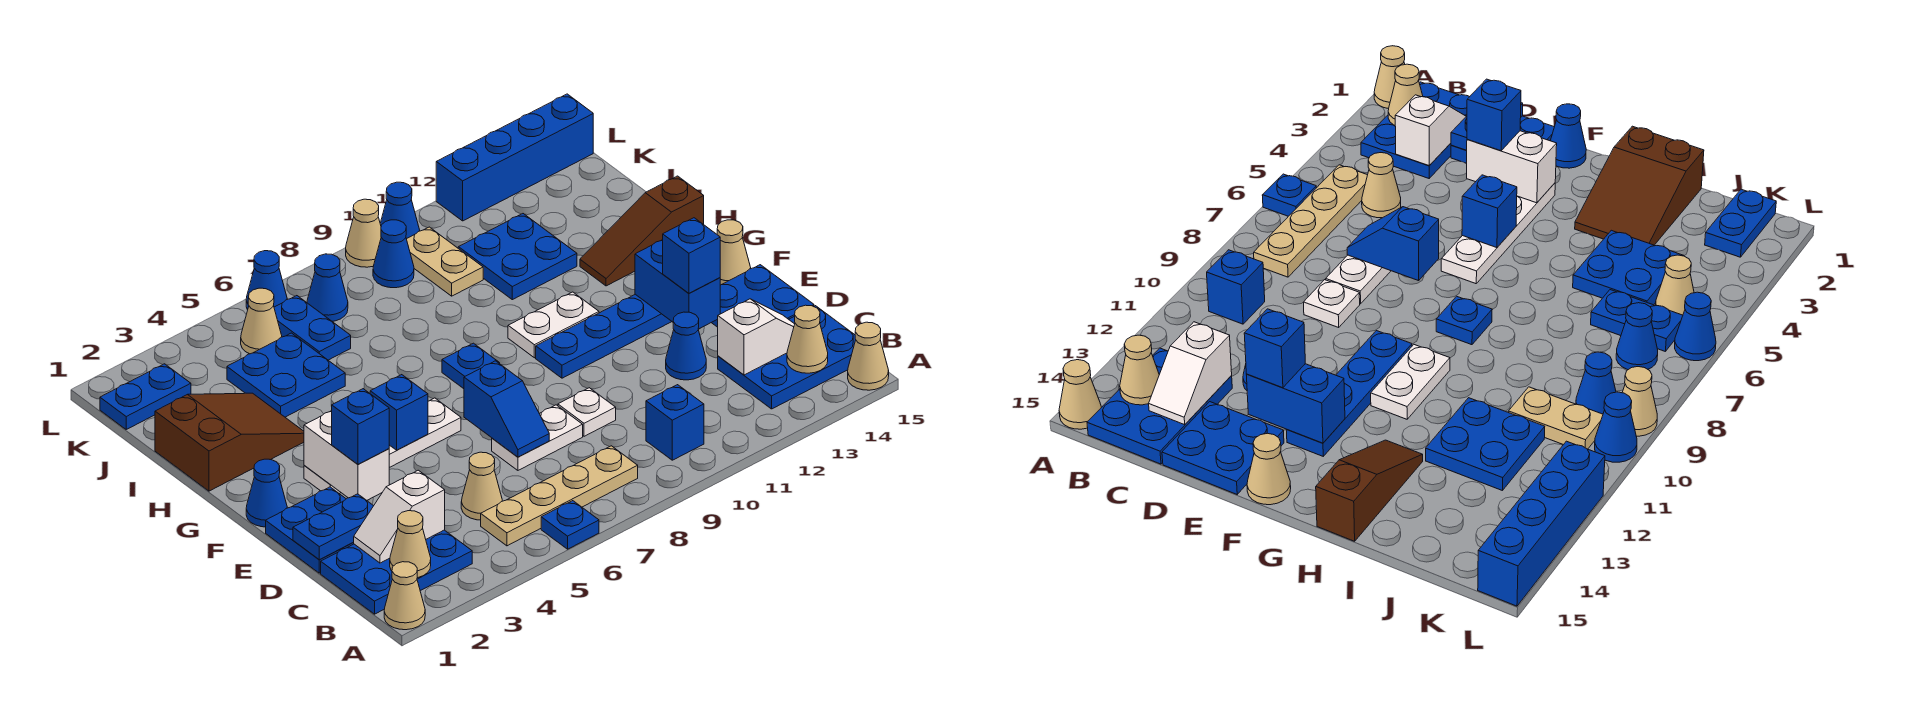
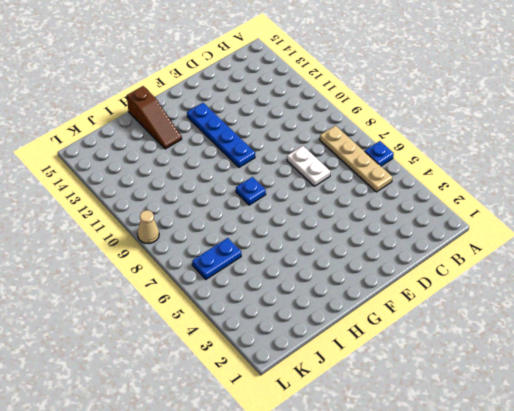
none -> tan 1x1 cone [384,562,425,630]
none -> tan 1x1 cone [848,322,889,390]
none -> blue 2x3 plate [321,530,472,614]
none -> blue 1x1 brick [646,385,704,460]

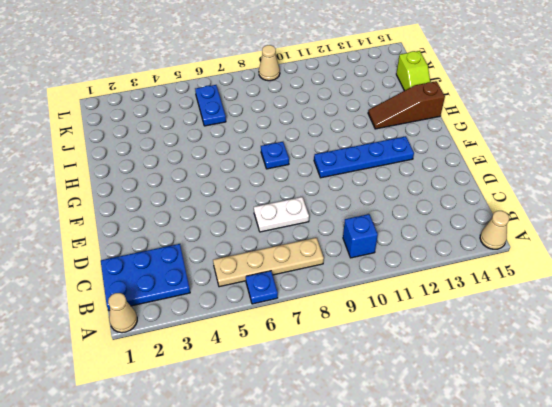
lime 1x2 slope [396,51,430,91] -> none
none -> blue 2x3 plate [718,306,856,409]
none -> tan 1x1 cone [461,452,502,520]
none -> blue 2x2 plate [266,487,354,573]
none -> white 1x1 plate [558,388,616,436]

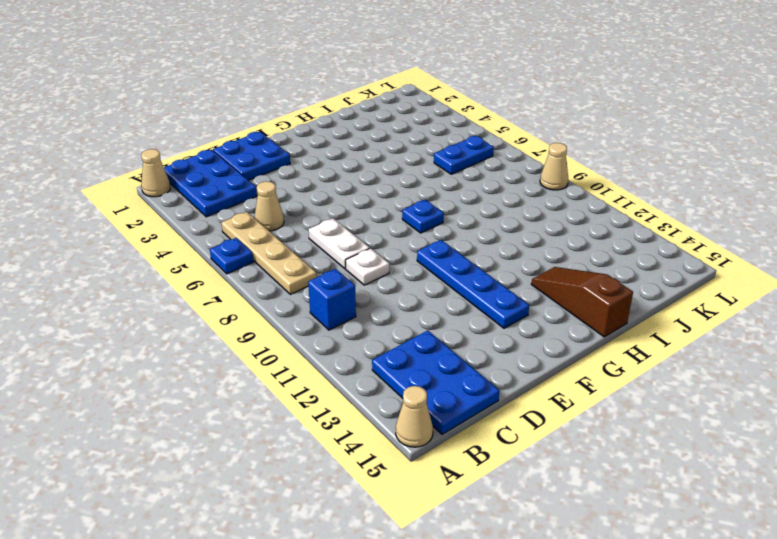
none -> blue 1x1 cone [666,312,706,380]
none -> blue 2x2 plate [712,265,814,327]
none -> blue 1x1 cone [246,459,287,527]
none -> white 1x4 plate [304,398,461,494]

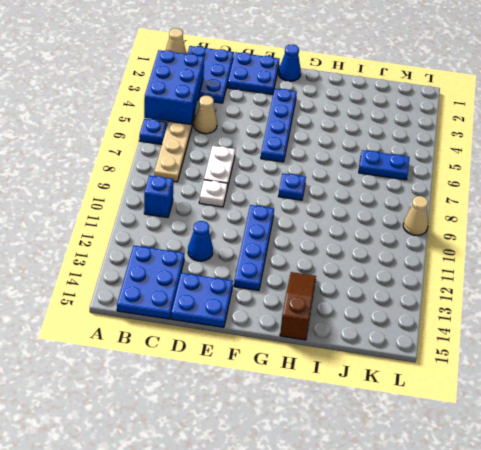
blue 2x3 brick [144,50,204,124] -> none
blue 1x4 plate [261,89,297,162] -> white 1x4 plate [304,398,461,494]
none -> tan 1x1 cone [848,322,889,390]
none -> tan 1x1 cone [717,220,751,285]
none -> white 1x2 plate [508,292,599,358]
none -> brown 2x3 slope [155,393,304,491]

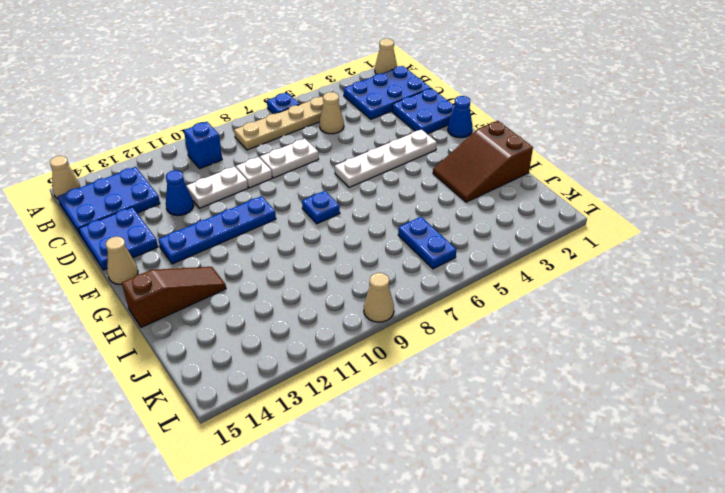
white 1x2 plate [186,166,248,208] -> white 1x2 plate moved to [508,292,599,358]
none -> blue 2x2 plate [227,333,345,417]
none -> blue 2x2 plate [458,214,577,300]
none -> tan 1x2 plate [407,227,483,296]
none -> blue 1x2 plate [100,364,191,429]

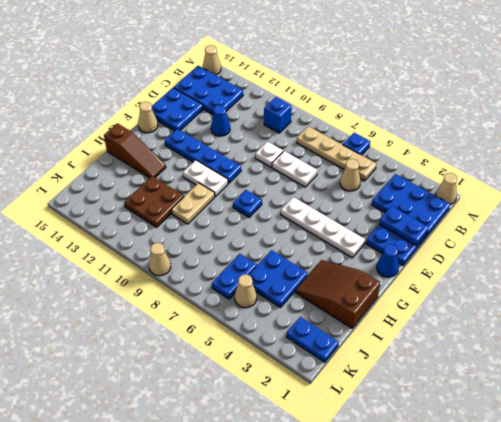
tan 1x2 plate [171,183,215,224] -> tan 1x2 plate moved to [407,227,483,296]
brown 2x2 plate [124,176,184,227] -> blue 2x2 plate [458,214,577,300]
none -> blue 1x1 cone [307,254,348,321]
none -> blue 1x1 cone [373,220,414,288]
none -> blue 1x1 cone [246,251,287,310]
none -> blue 1x1 cone [380,182,420,239]

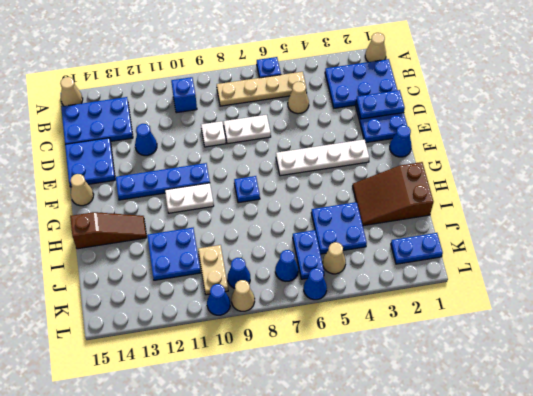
none -> blue 1x4 brick [436,94,593,221]
none -> tan 1x1 cone [390,511,431,578]
none -> tan 1x1 cone [787,305,828,373]
none -> white 1x2 slope [353,470,445,563]

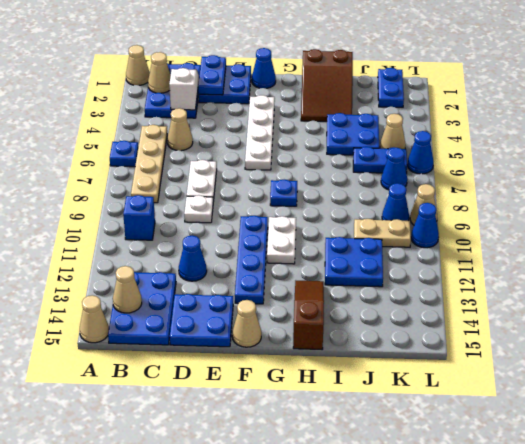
none -> blue 1x4 brick [436,94,593,221]
none -> white 1x2 slope [718,299,795,375]
none -> blue 1x2 slope [464,361,549,457]
none -> white 1x2 brick [304,411,389,500]

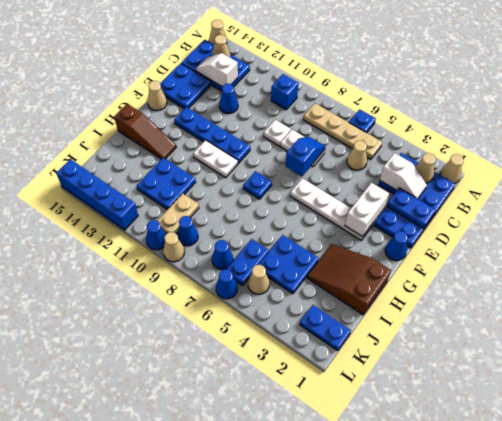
none -> blue 1x2 brick [635,240,720,329]
none -> blue 1x1 brick [370,375,428,450]
none -> blue 1x1 brick [332,389,389,464]
none -> blue 1x1 brick [663,218,720,293]

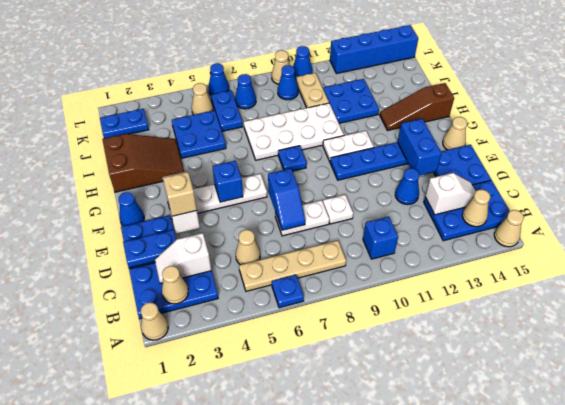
tan 1x1 brick [163,172,197,216] -> blue 1x1 brick [332,389,389,464]
white 2x4 plate [244,103,344,160] -> none
none -> blue 1x1 brick [663,218,720,293]

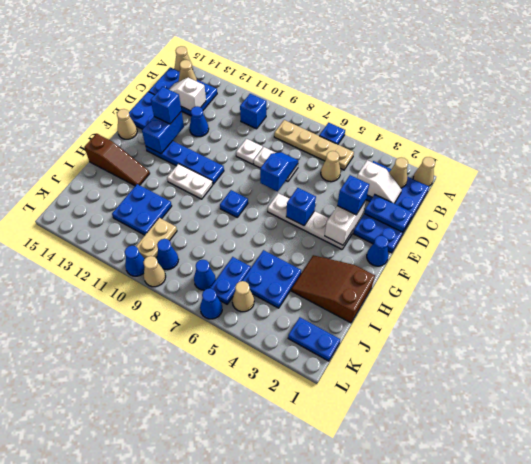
none -> blue 1x4 brick [436,94,593,221]

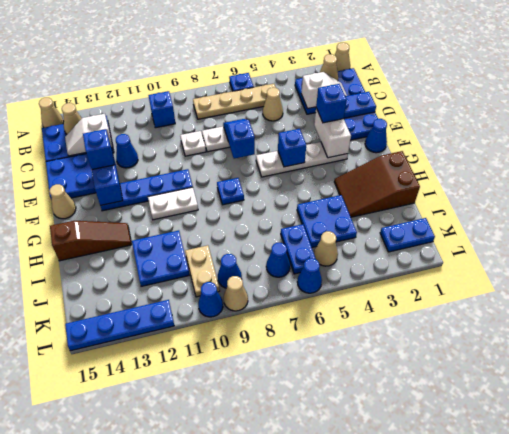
blue 1x4 plate [65,300,174,351] -> blue 1x4 brick [436,94,593,221]

